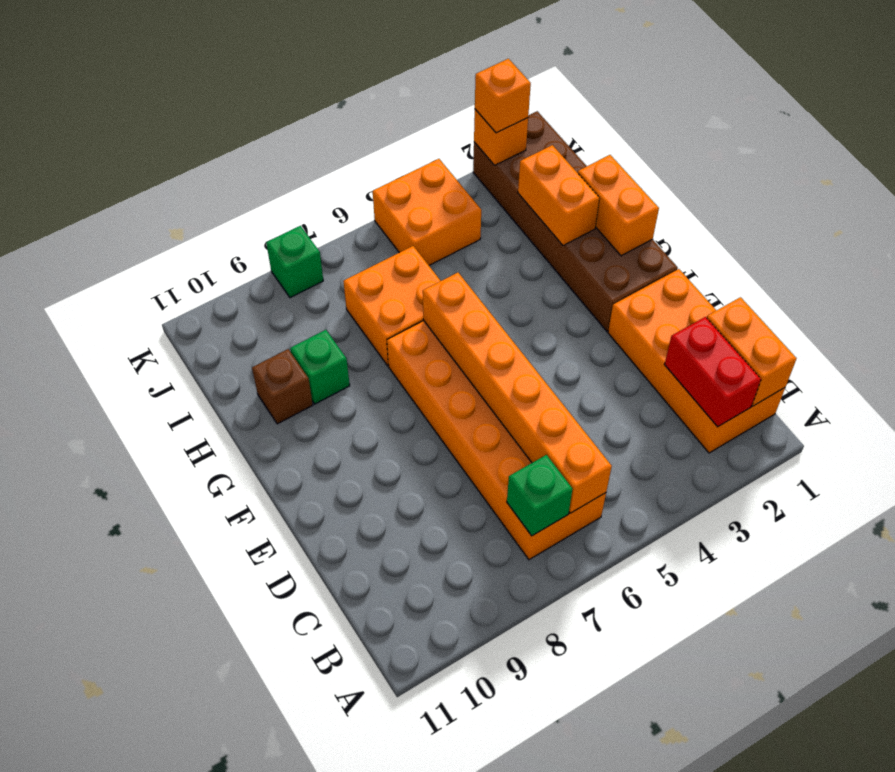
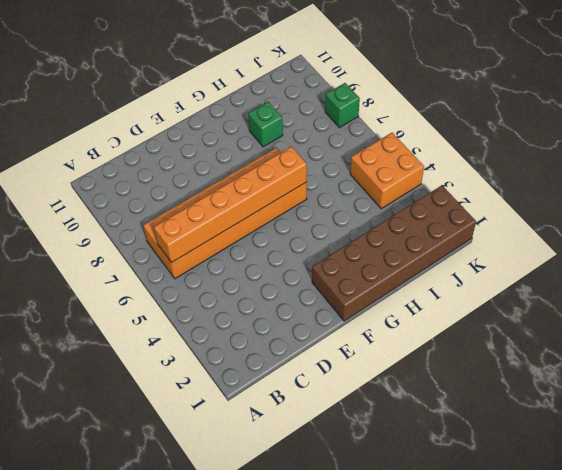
none -> orange 2x4 brick [608,269,785,453]
none -> orange 2x2 brick [343,246,440,366]
none -> brown 1x1 brick [252,349,313,424]

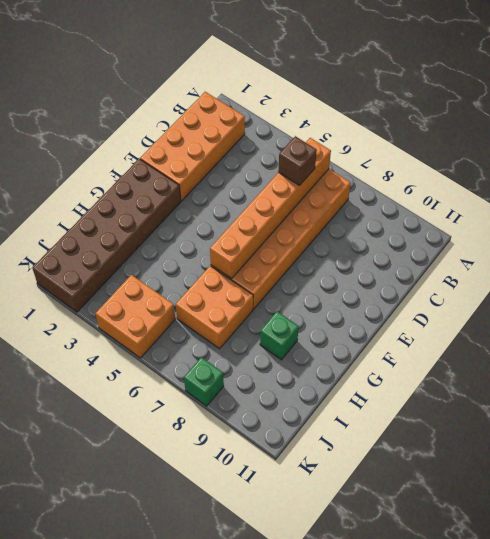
brown 1x1 brick [278,136,317,185] -> brown 1x1 brick moved to [252,349,313,424]
none -> orange 1x2 brick [707,297,797,406]
none -> red 1x2 brick [664,317,761,427]
none -> green 1x1 brick [507,455,573,536]

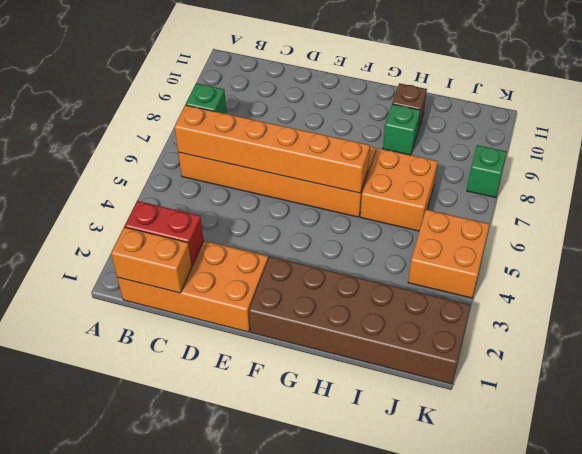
none -> orange 1x2 brick [578,155,659,256]
none -> orange 1x2 brick [518,145,599,246]
none -> orange 1x1 brick [474,109,528,165]

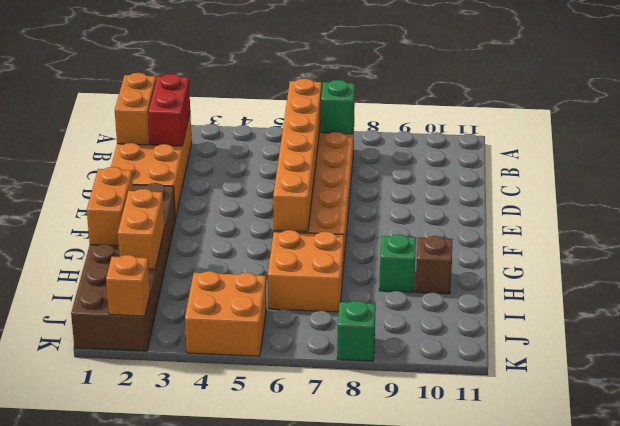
none -> orange 1x1 brick [475,59,531,133]

